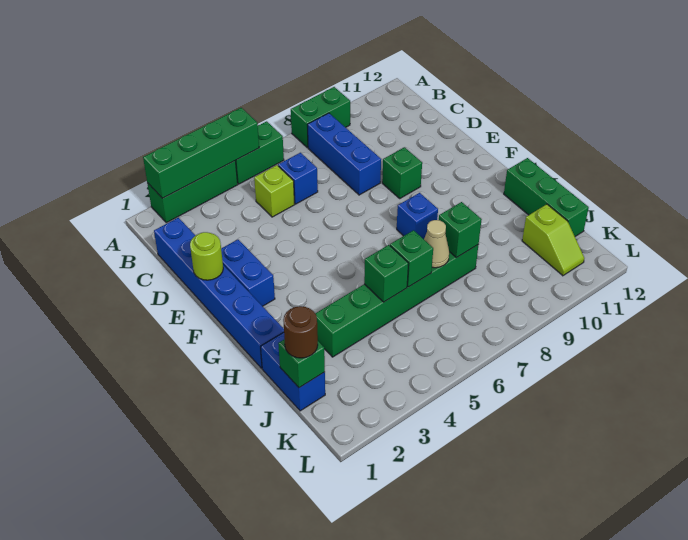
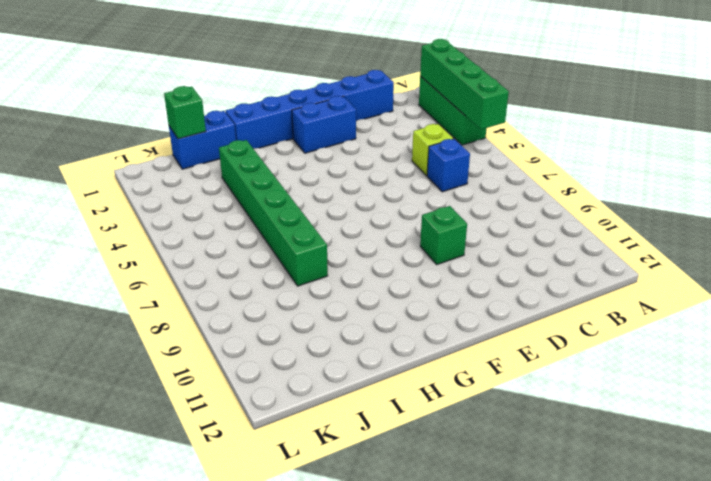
none -> green 1x2 brick [235,121,284,184]
none -> green 1x2 brick [291,87,350,148]
none -> blue 1x3 brick [308,113,381,195]

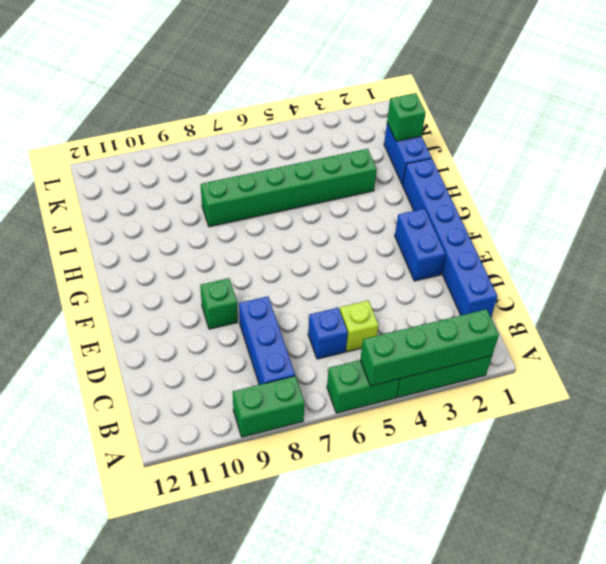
none -> blue 1x1 brick [397,193,438,239]
none -> green 1x3 brick [504,158,589,236]
none -> lime 1x2 slope [522,204,584,276]

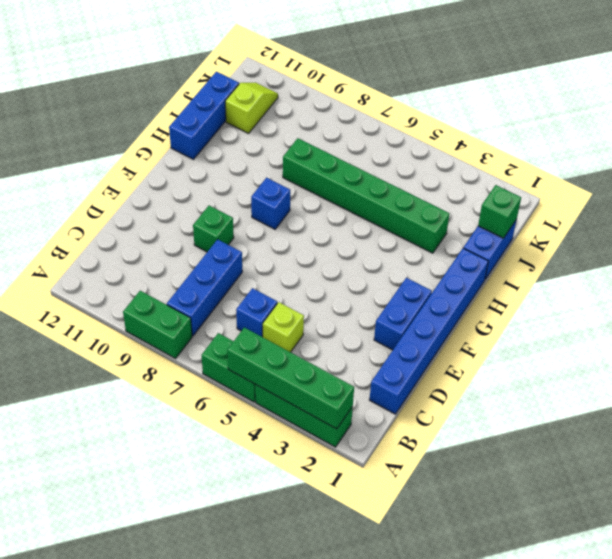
blue 1x3 brick [169,72,239,159] -> green 1x3 brick [504,158,589,236]
none -> lime 1x1 round brick [190,232,223,280]
none -> green 1x1 brick [364,245,408,302]
none -> green 1x1 brick [390,230,433,287]

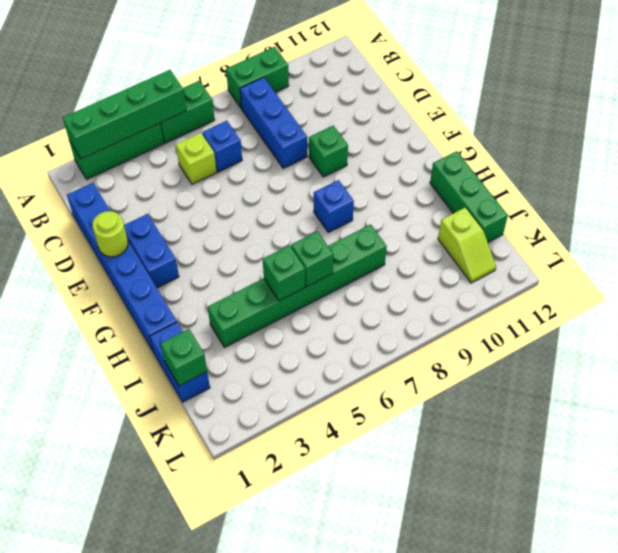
none -> tan 1x1 cone [424,220,449,268]
none -> green 1x1 brick [439,202,482,258]
none -> brown 1x1 round brick [283,306,318,358]

